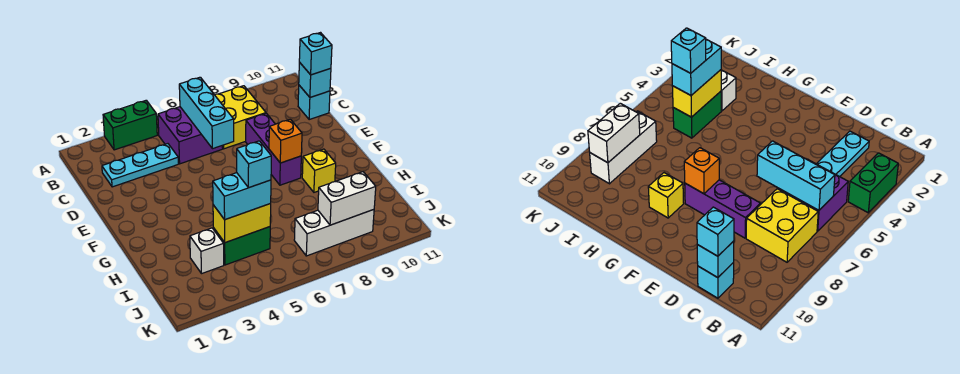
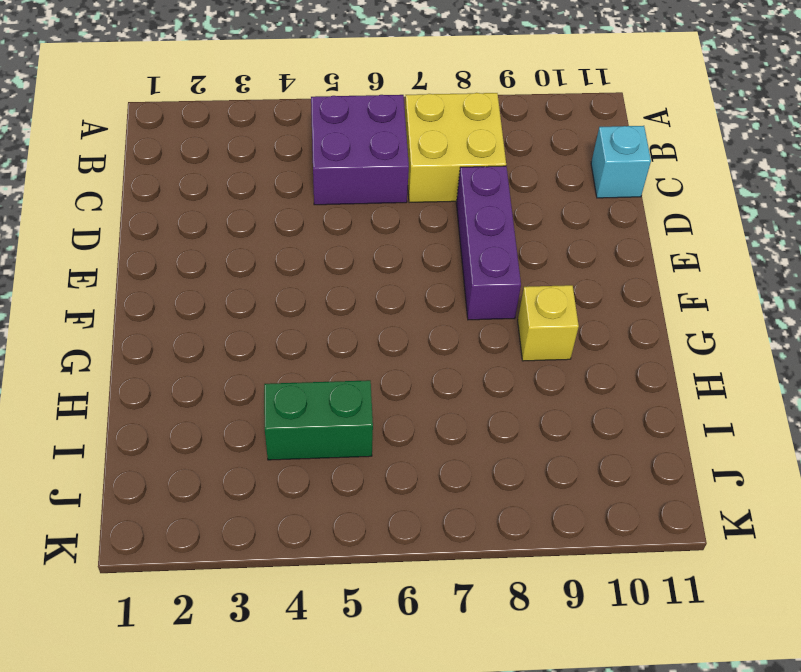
none -> green 1x2 brick [103,100,157,150]
none -> cyan 1x3 plate [102,144,178,187]
none -> white 1x1 brick [190,228,224,274]

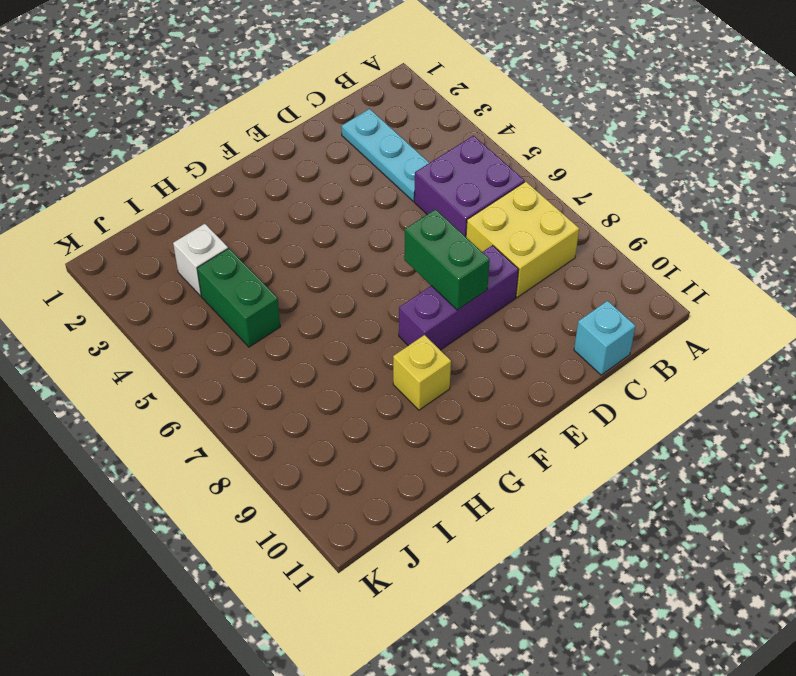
green 1x2 brick [404,209,490,310] -> green 1x2 brick moved to [103,100,157,150]
none -> white 1x3 brick [294,209,374,256]
none -> cyan 1x3 brick [179,77,234,149]
none -> cyan 1x1 brick [299,62,331,97]

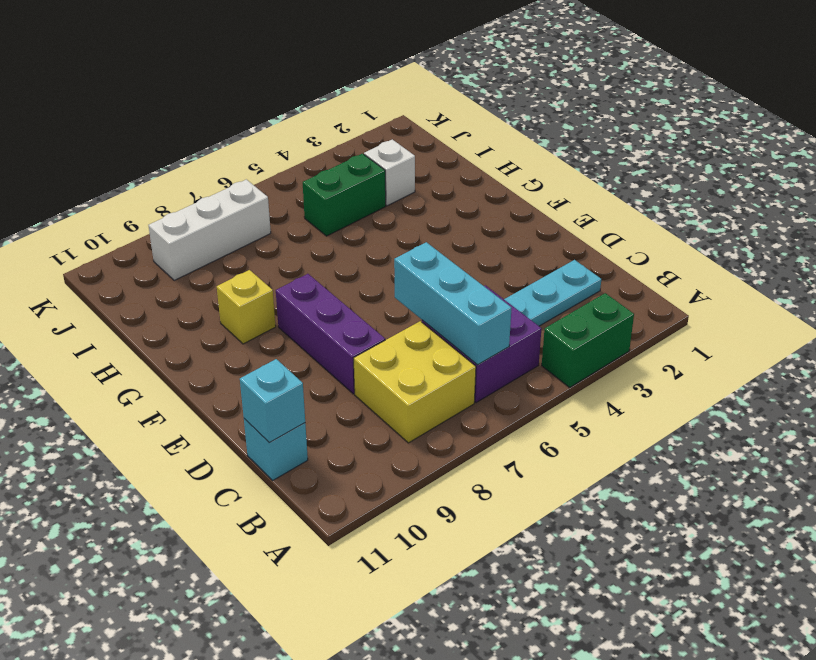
none -> orange 1x1 brick [269,119,302,163]
none -> yellow 1x2 brick [213,204,271,243]
none -> white 1x2 brick [318,172,376,225]

